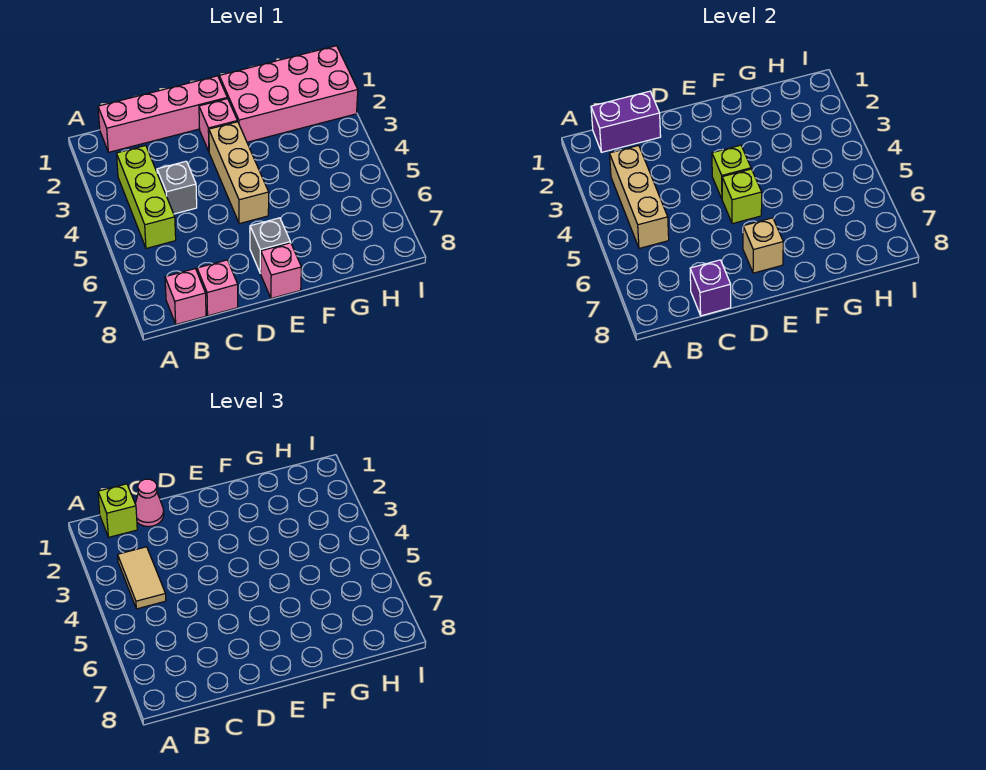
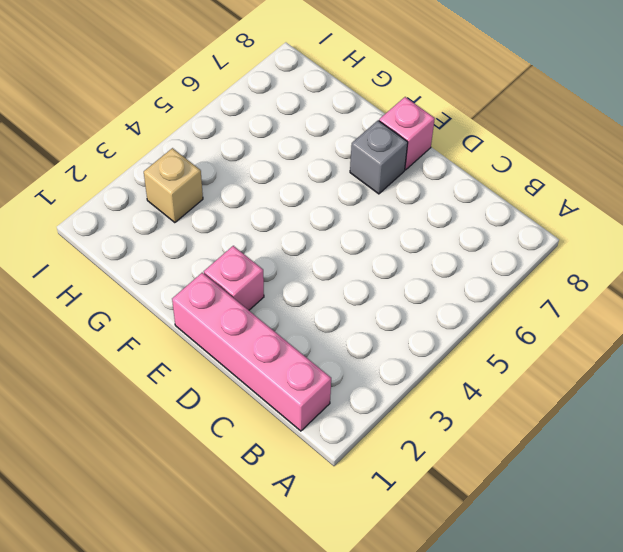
tan 1x1 brick [144,148,203,223] -> tan 1x1 brick moved to [743,218,783,273]
none -> lime 1x3 brick [116,146,176,248]
none -> pink 1x1 brick [165,269,206,325]
none -> grey 1x1 brick [157,161,197,214]

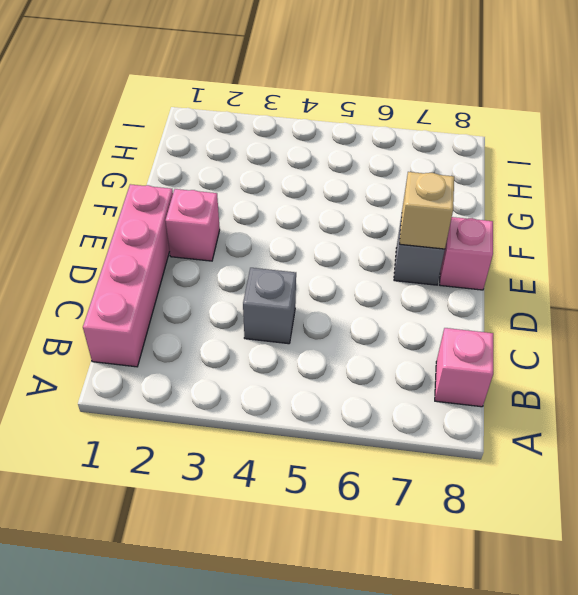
none -> lime 1x3 brick [116,146,176,248]
none -> pink 1x1 brick [197,260,238,316]
none -> tan 1x3 brick [209,122,269,224]

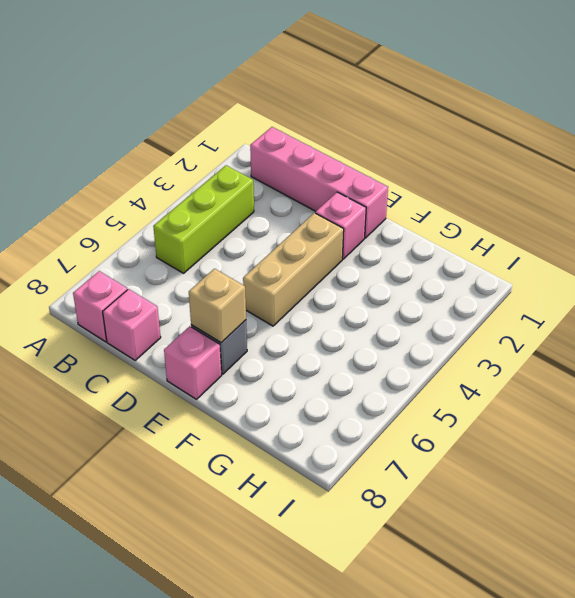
none -> grey 1x1 brick [157,161,197,214]
none -> pink 2x4 brick [219,46,358,142]
none -> purple 1x2 brick [591,91,661,152]

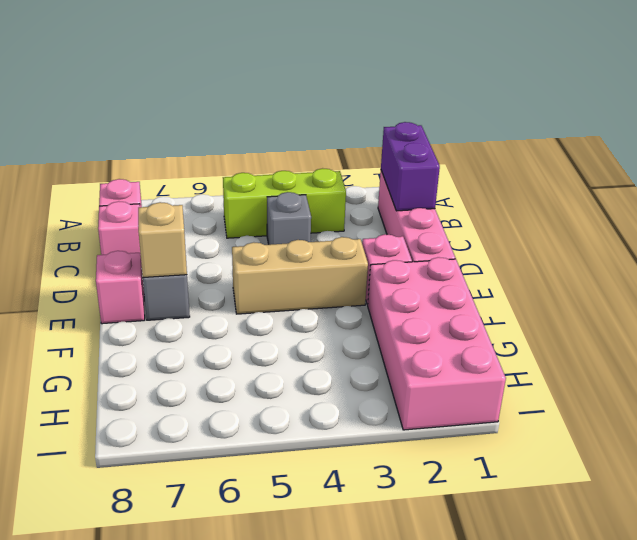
none -> tan 1x3 brick [609,146,669,248]
none -> purple 1x1 brick [690,260,731,316]
none -> lime 1x1 brick [712,145,751,199]

